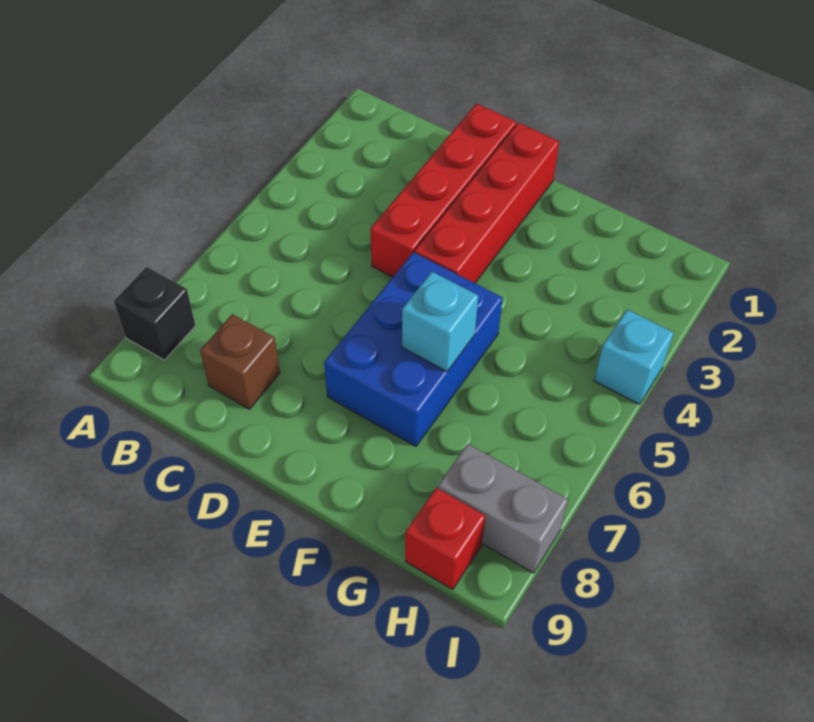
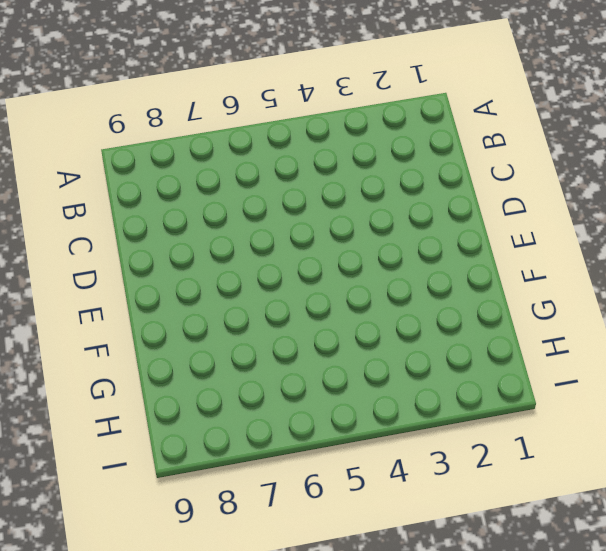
none -> black 1x1 brick [114,267,196,360]
none -> brown 1x1 brick [200,314,280,409]

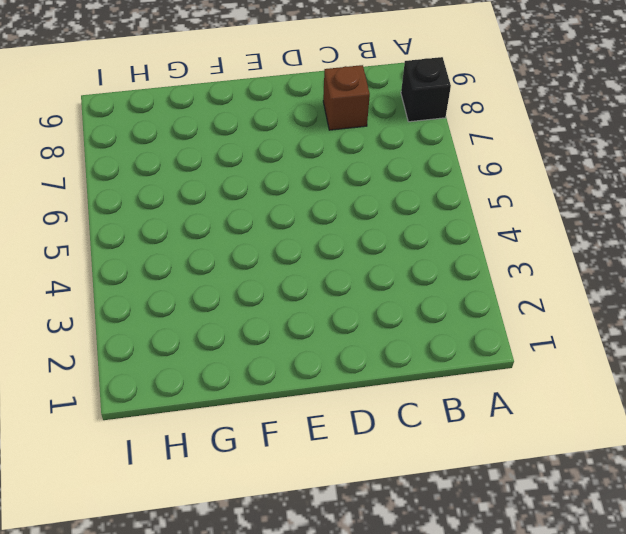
none -> red 1x4 brick [371,104,516,277]
none -> red 1x4 brick [415,123,559,283]

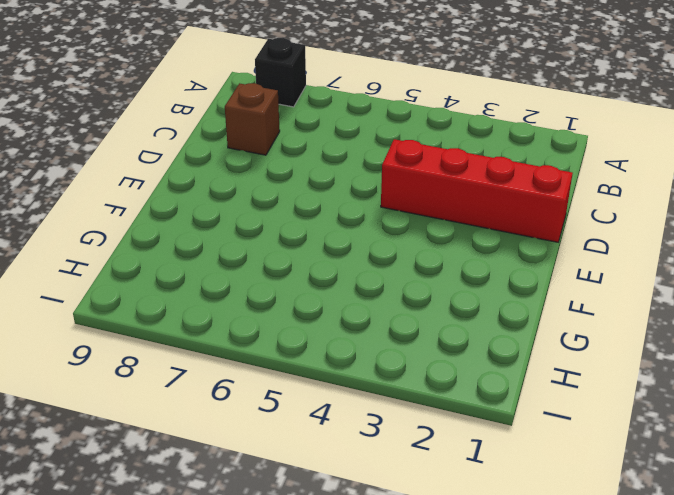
none -> red 1x4 brick [415,123,559,283]
none -> blue 2x3 brick [324,252,503,446]

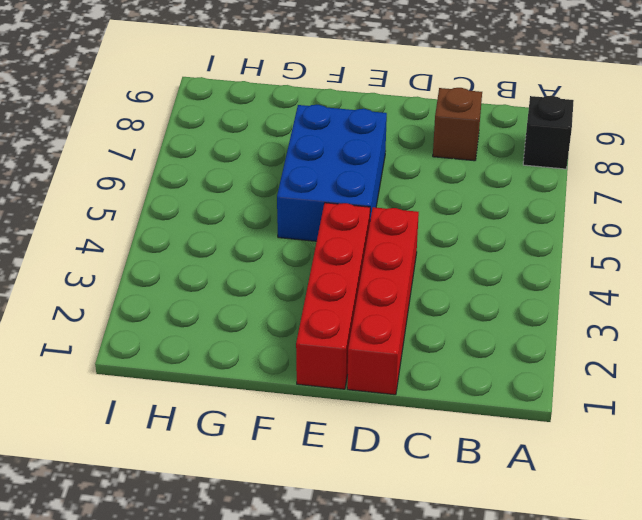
none -> grey 1x2 brick [438,444,568,573]
none -> red 1x1 brick [405,488,486,589]

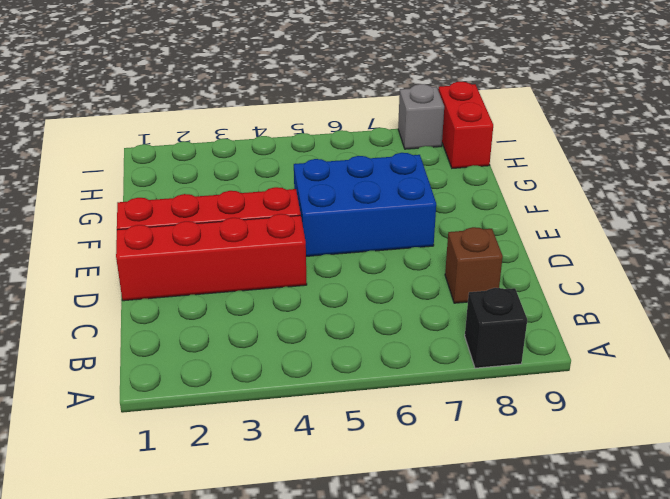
red 1x2 brick [438,82,493,168] -> red 1x1 brick [405,488,486,589]
grey 1x1 brick [398,84,444,149] -> grey 1x2 brick [438,444,568,573]
none -> cyan 1x1 brick [594,310,673,404]
none -> cyan 1x1 brick [402,272,478,371]

